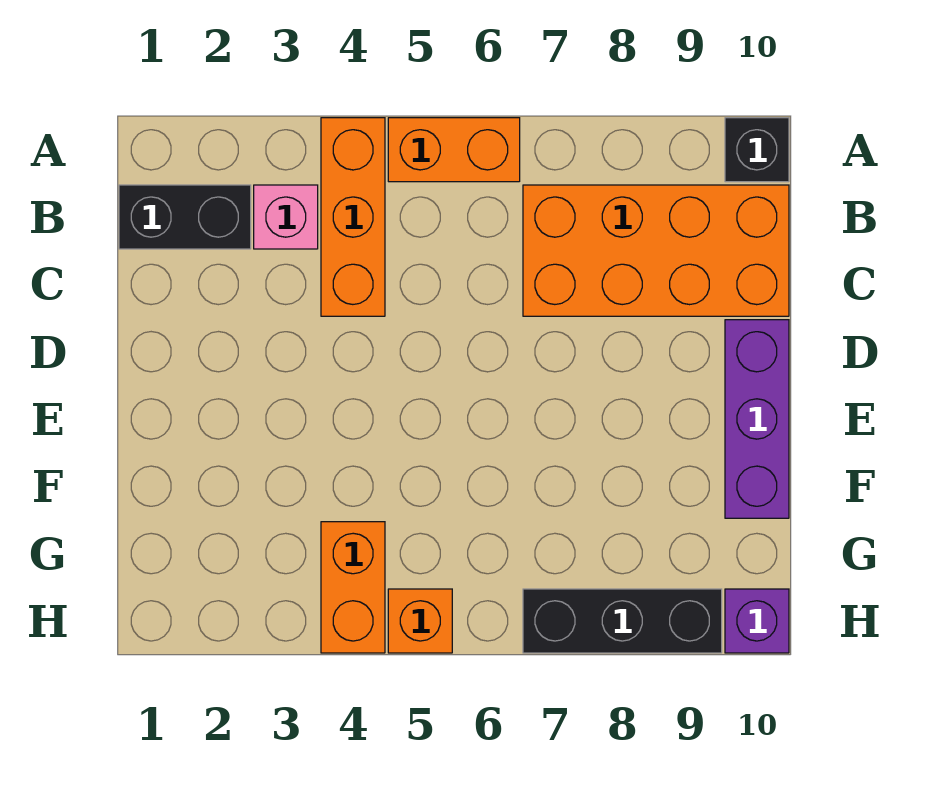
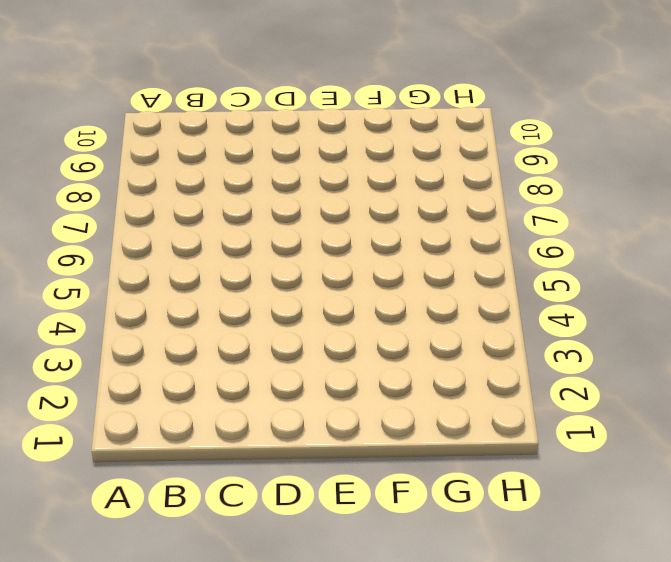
none -> orange 1x3 brick [321,118,385,316]
none -> orange 1x2 brick [388,118,520,182]

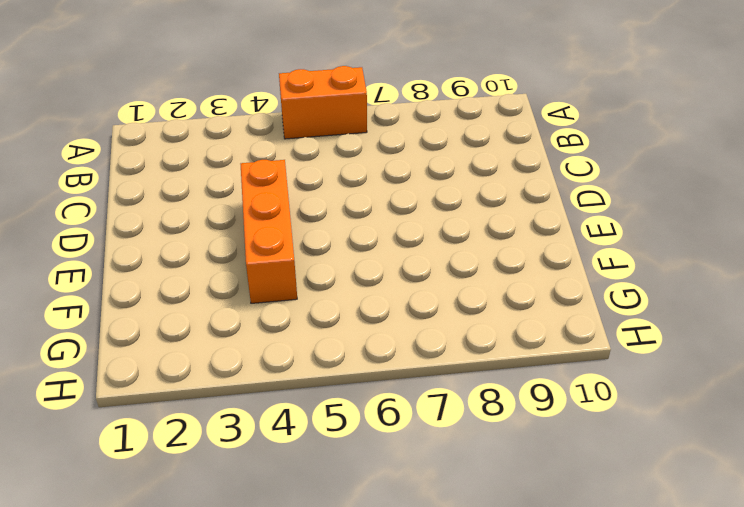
orange 1x3 brick [241,160,297,303] -> orange 1x3 brick moved to [321,118,385,316]
none -> black 1x1 brick [725,118,789,182]
none -> black 1x2 brick [119,185,251,249]

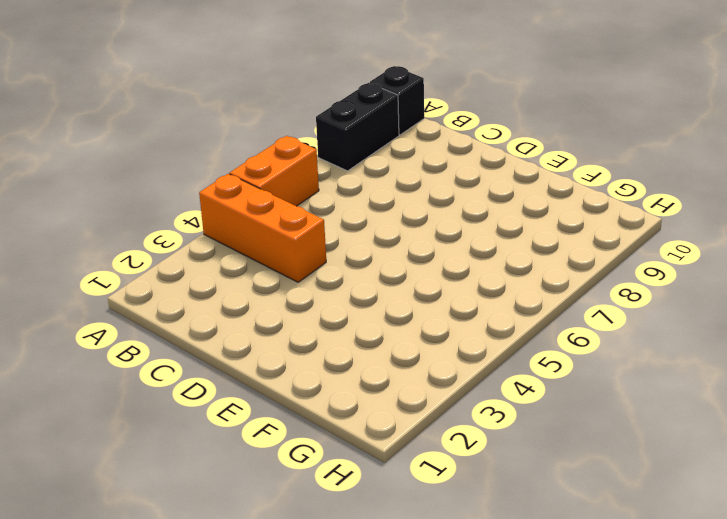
black 1x2 brick [316,83,399,171] -> black 1x2 brick moved to [119,185,251,249]
none -> pink 1x1 brick [254,185,318,249]
none -> orange 2x4 brick [523,185,789,316]

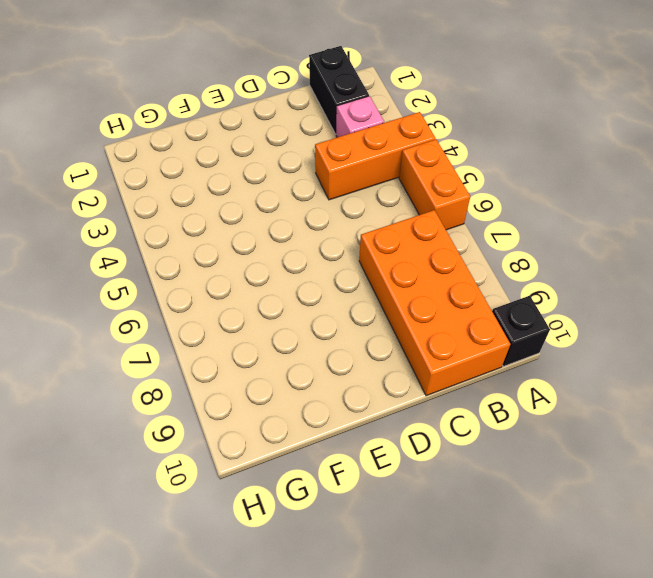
none -> purple 1x3 brick [725,320,789,518]
none -> orange 1x2 brick [321,522,385,653]

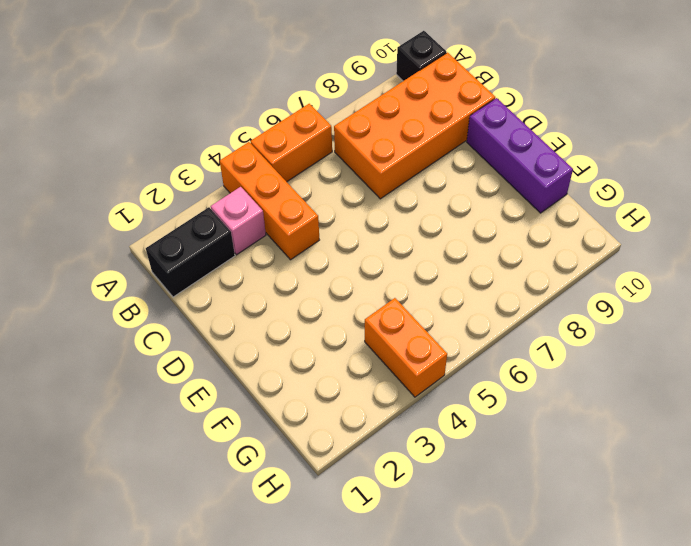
none -> orange 1x1 brick [388,589,452,653]
none -> black 1x3 brick [523,589,722,653]

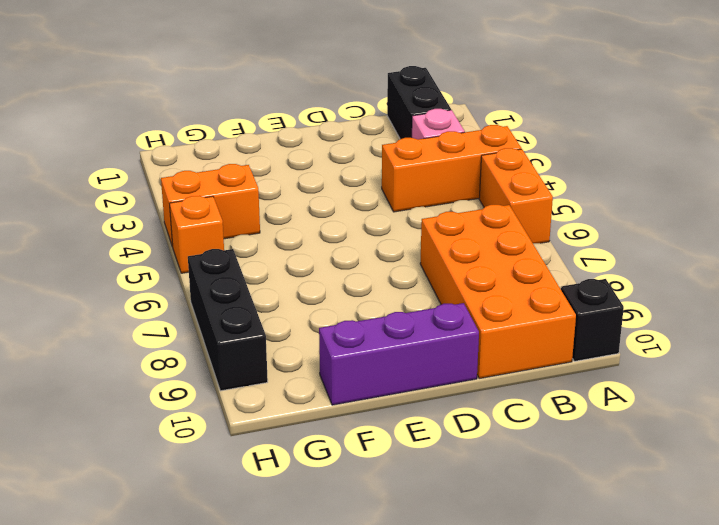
none -> purple 1x1 brick [725,589,789,653]

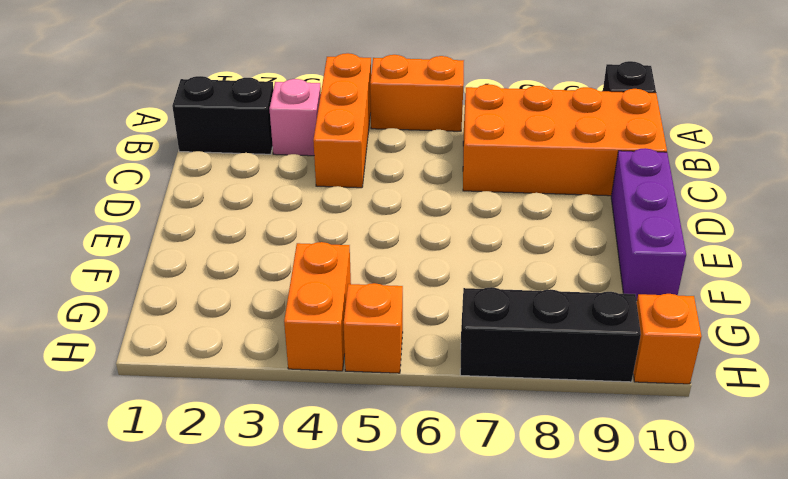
orange 1x1 brick [633,294,702,384] -> purple 1x1 brick [725,589,789,653]

